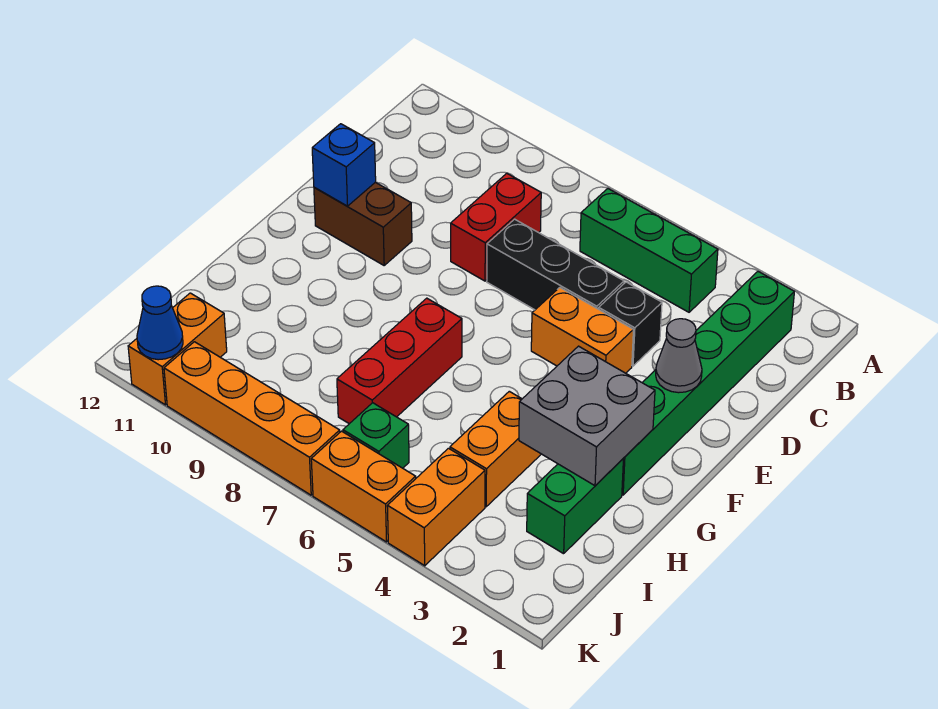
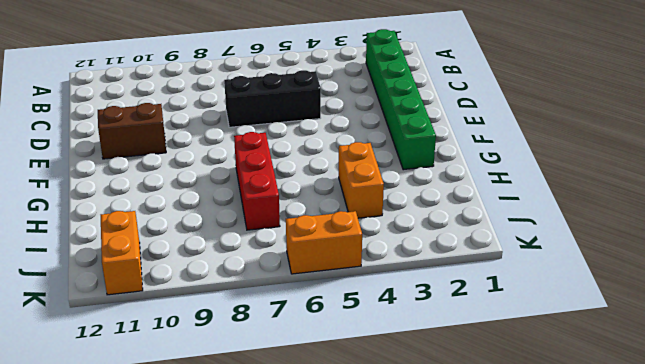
none -> green 1x3 brick [580,189,718,312]
none -> red 1x2 brick [451,173,541,281]
none -> black 1x1 brick [599,282,662,366]

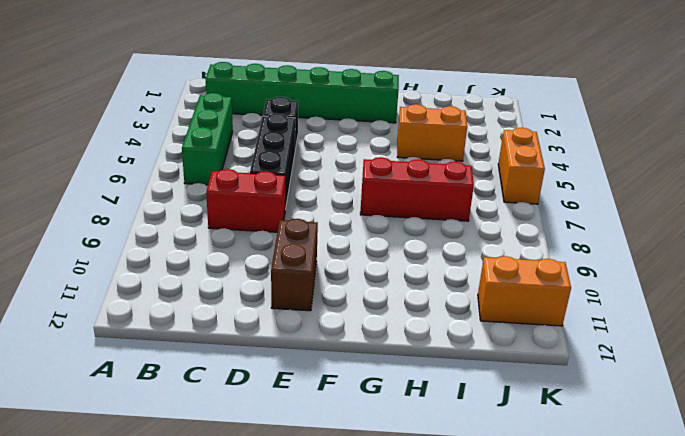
none -> orange 1x2 brick [531,287,633,373]
none -> green 1x2 brick [527,459,623,554]
none -> orange 1x2 brick [387,448,485,566]

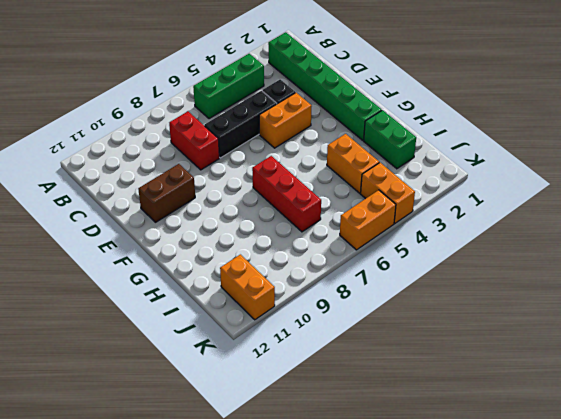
none -> green 1x1 brick [343,403,409,468]
none -> orange 1x4 brick [164,342,340,495]
none -> grey 1x1 cone [656,319,702,393]

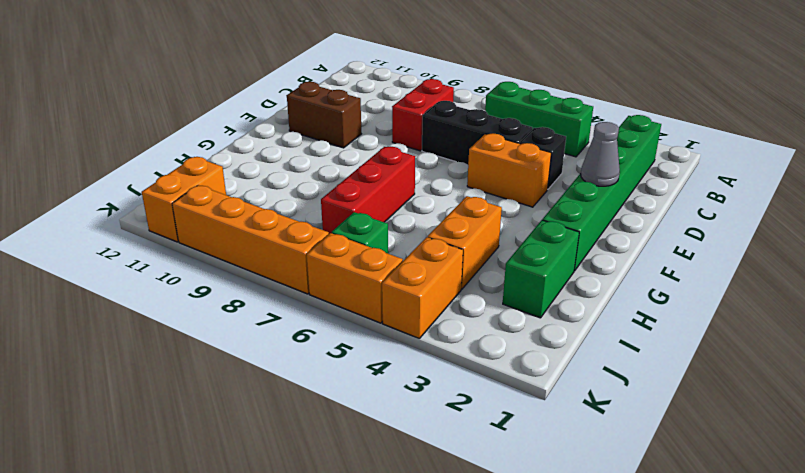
none -> blue 1x1 brick [312,124,376,206]
none -> grey 2x2 brick [519,346,655,486]
none -> blue 1x1 cone [137,286,183,360]

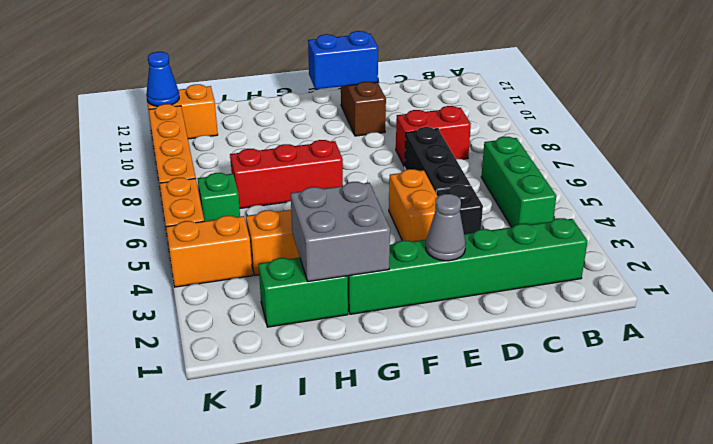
blue 1x2 brick [308,31,378,89] -> blue 1x1 brick [312,124,376,206]

